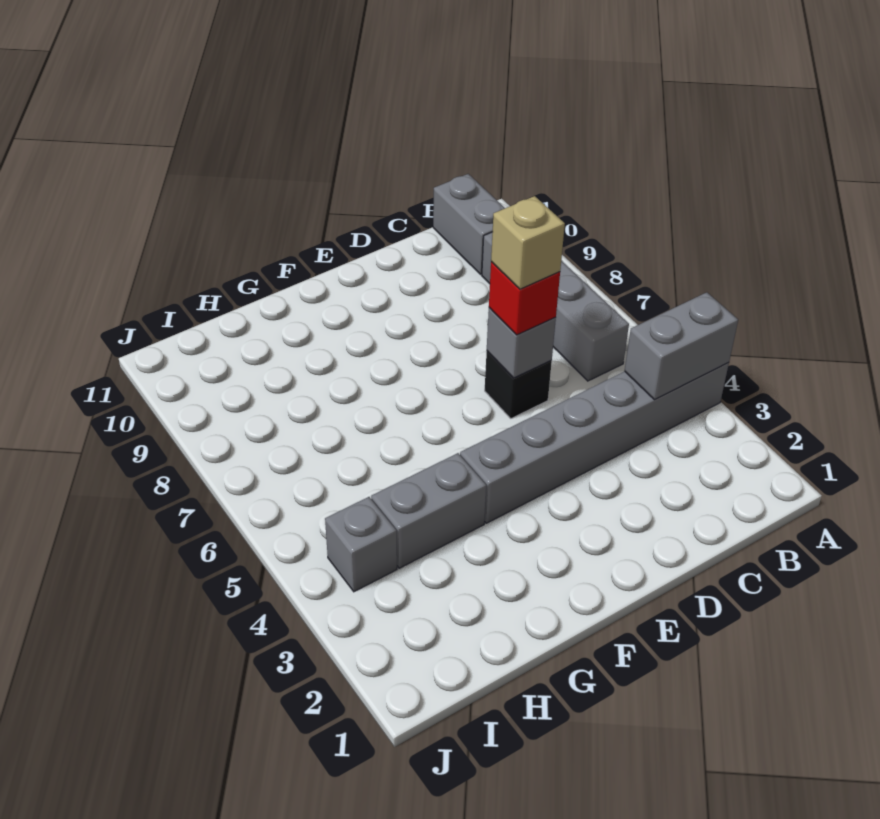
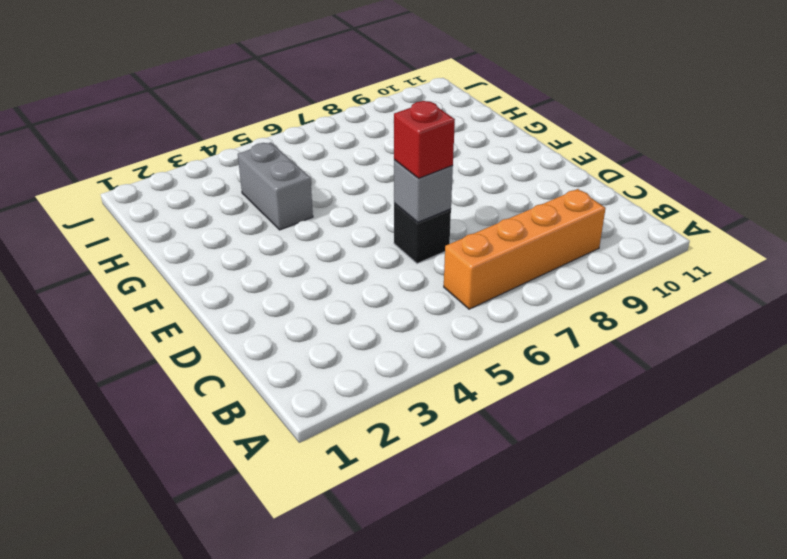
orange 1x4 brick [444,189,606,309] -> grey 1x4 brick [482,232,629,381]
none -> grey 1x6 brick [460,362,729,523]
none -> grey 1x2 brick [433,174,505,274]

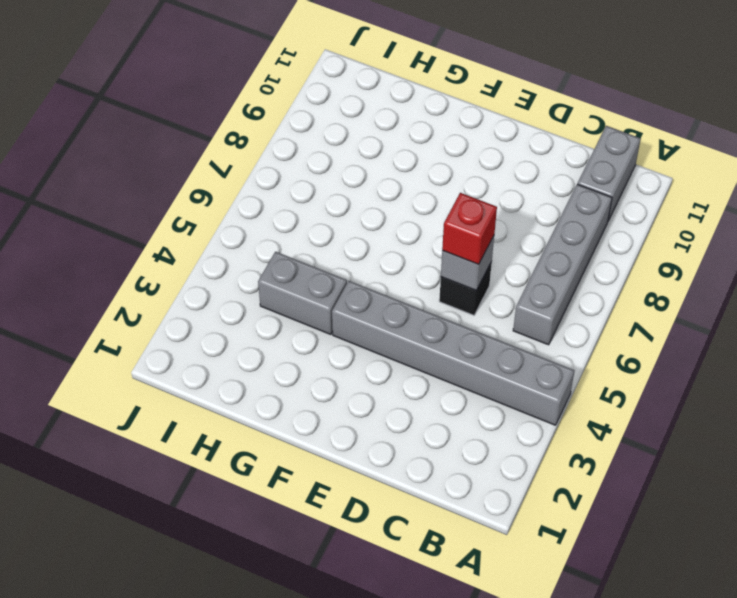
none -> grey 1x1 brick [325,497,397,592]
none -> grey 1x2 brick [625,292,738,400]

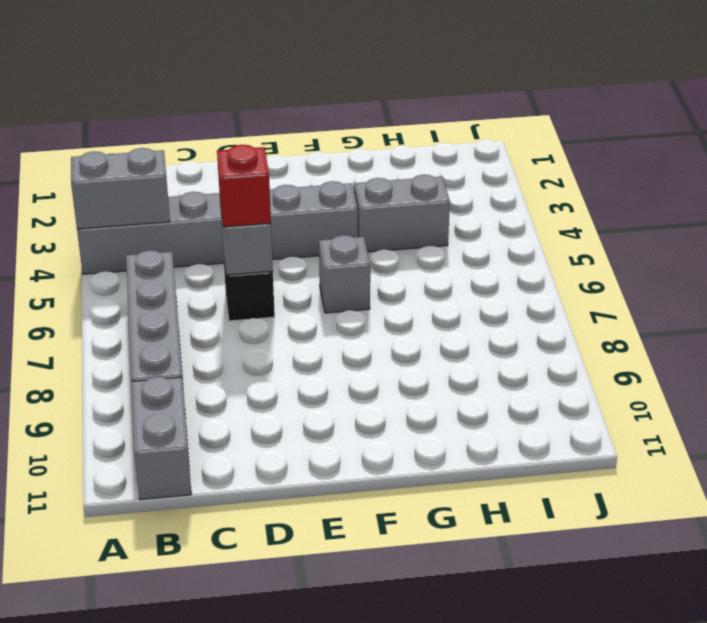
grey 1x1 brick [319,235,370,313] -> grey 1x1 brick moved to [325,497,397,592]
none -> tan 1x1 brick [491,196,565,289]

